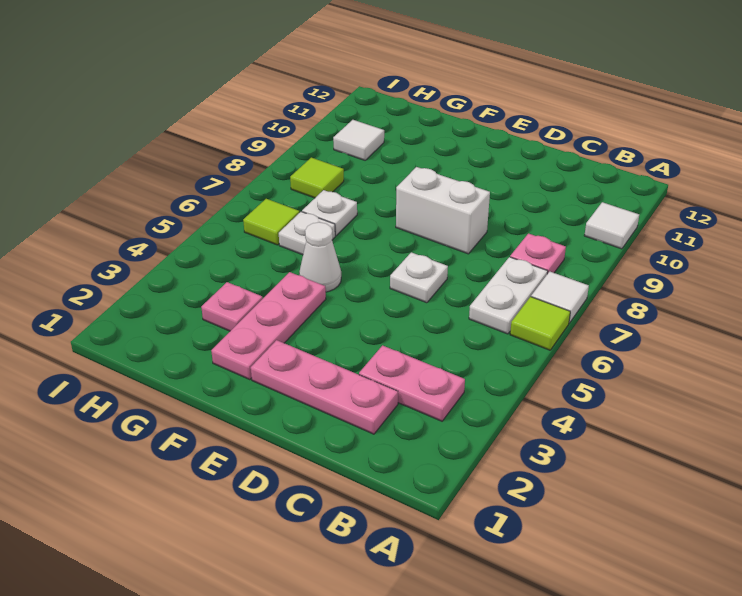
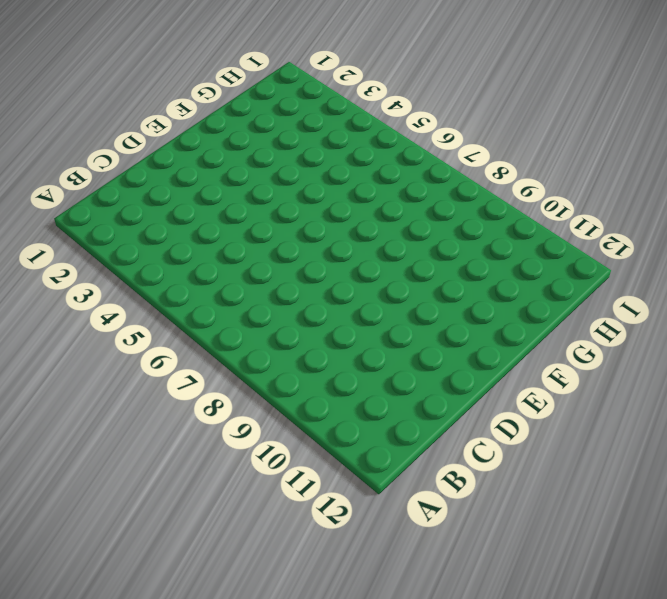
none -> lime 1x1 tile [510,297,570,350]
none -> white 1x1 tile [531,272,589,323]
none -> white 1x1 tile [584,202,639,249]

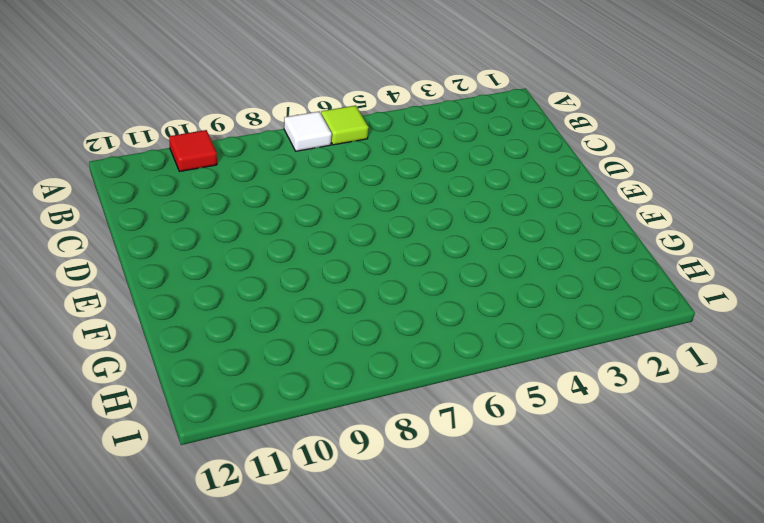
red 1x1 tile [169,130,217,171] -> white 1x1 tile [584,202,639,249]
none -> pink 1x2 plate [359,345,465,421]
none -> white 1x2 plate [469,257,548,334]
none -> pink 1x1 plate [510,234,566,274]

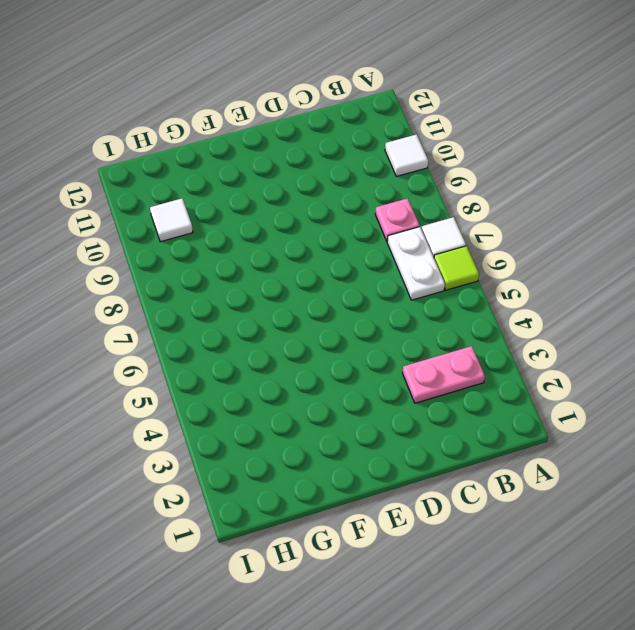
none -> pink 1x3 plate [251,340,398,434]
none -> white 1x1 plate [390,252,448,303]
none -> white 1x2 brick [396,167,490,254]

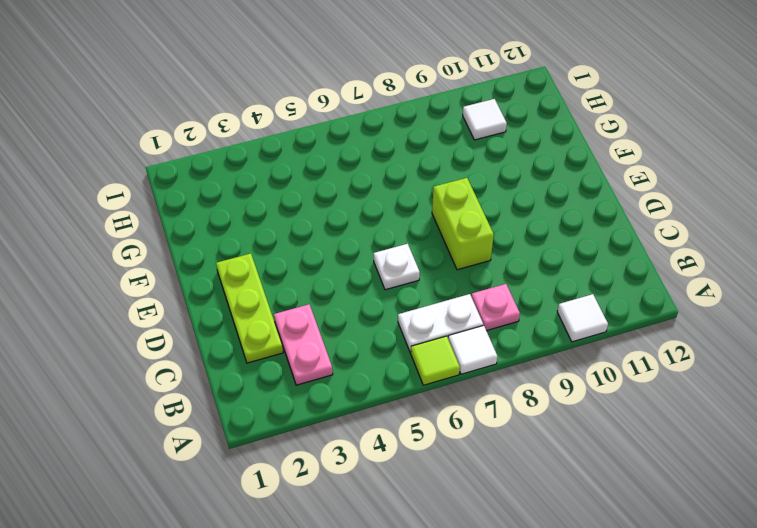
lime 1x3 plate [216,253,283,363] -> pink 1x3 plate [251,340,398,434]
lime 1x2 brick [432,178,494,270] -> white 1x2 brick [396,167,490,254]
none -> pink 1x3 plate [211,272,326,380]
none -> white 1x1 cone [299,222,341,292]
none -> pink 1x1 plate [201,282,263,331]

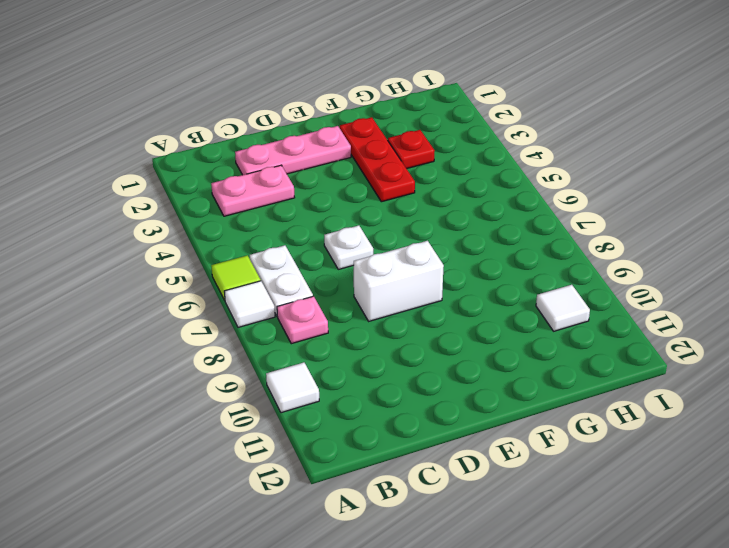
red 1x3 plate [340,117,415,202] -> pink 1x3 plate [211,272,326,380]
red 1x1 plate [388,130,435,169] -> pink 1x1 plate [201,282,263,331]
none -> white 1x1 cone [299,222,341,292]
none -> white 1x1 plate [279,212,335,255]
none -> white 1x1 plate [302,190,357,236]

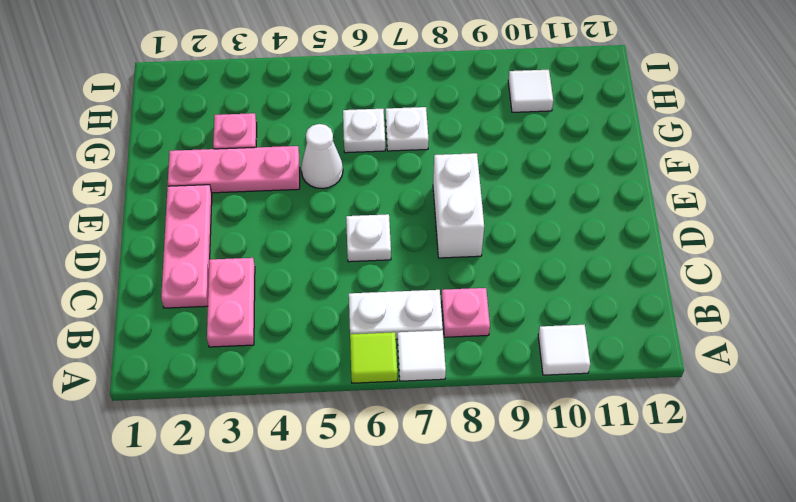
none -> lime 1x1 tile [243,199,299,245]
none -> lime 1x1 tile [290,158,344,198]

